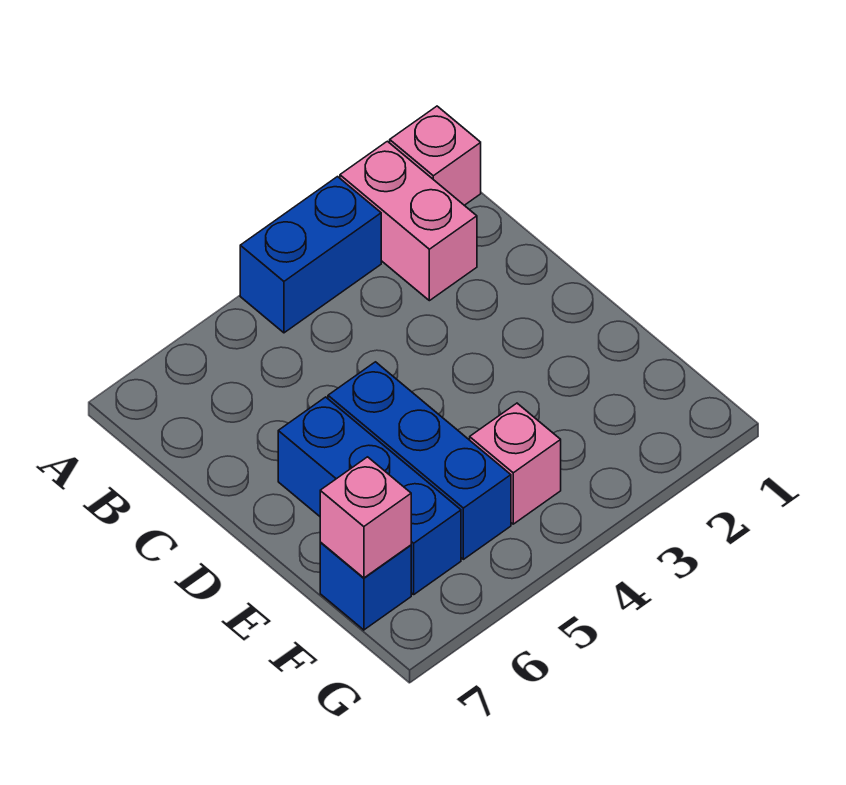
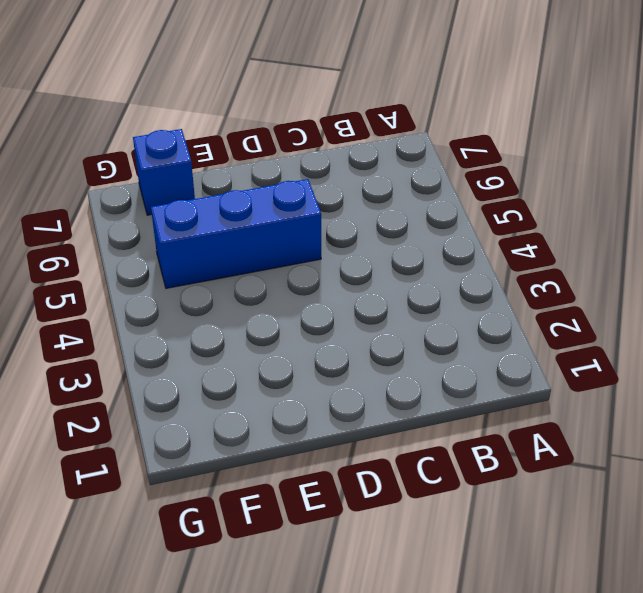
none -> pink 1x1 brick [390,106,481,205]
none -> pink 1x2 brick [340,141,477,301]

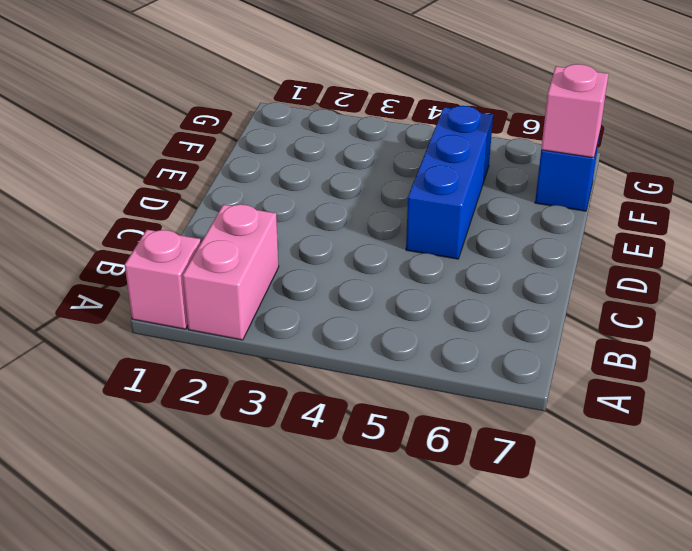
none -> blue 1x2 brick [240,177,381,333]
none -> blue 1x3 brick [278,397,461,595]

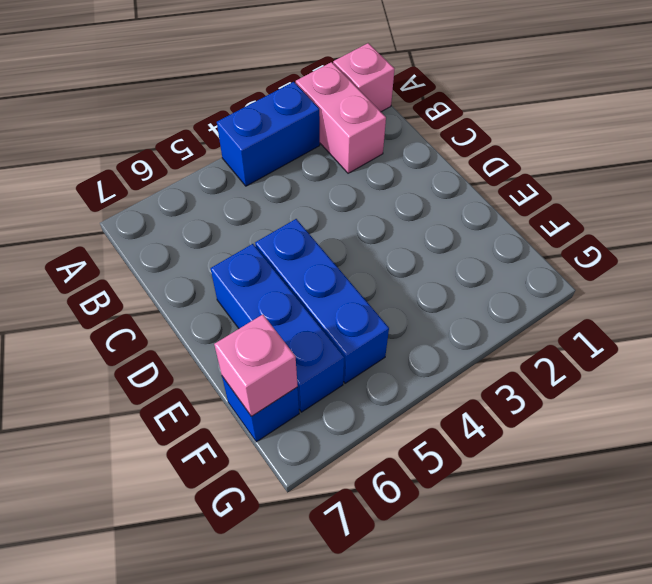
none -> pink 1x1 brick [470,403,561,524]

